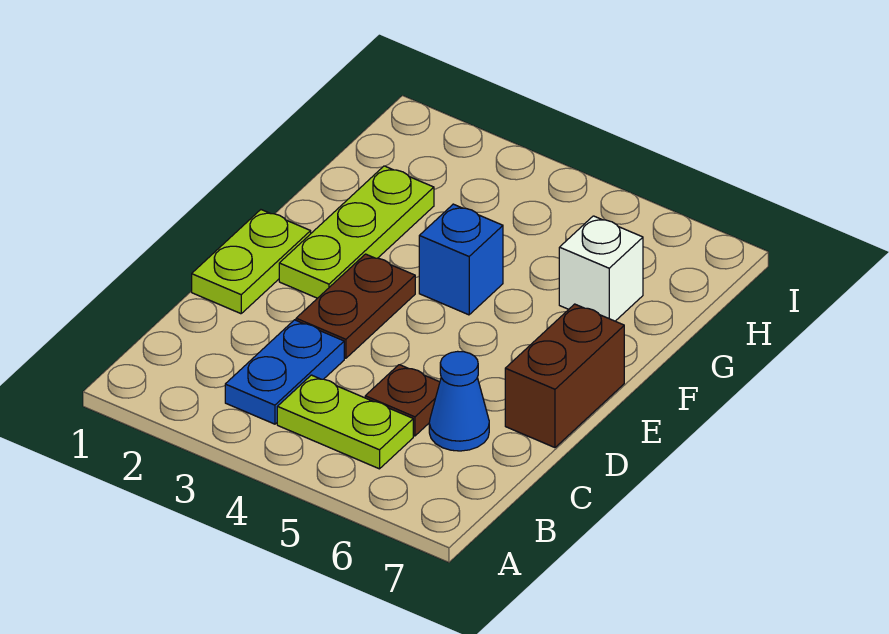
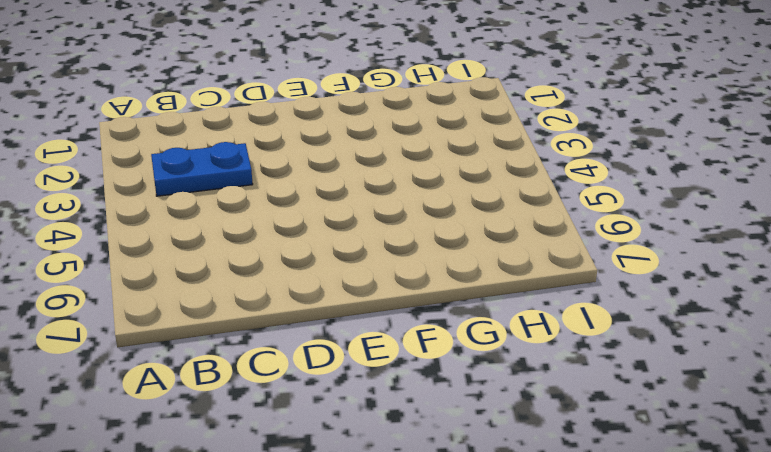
none -> lime 1x2 plate [277,375,413,469]
none -> brown 1x1 plate [365,365,440,436]

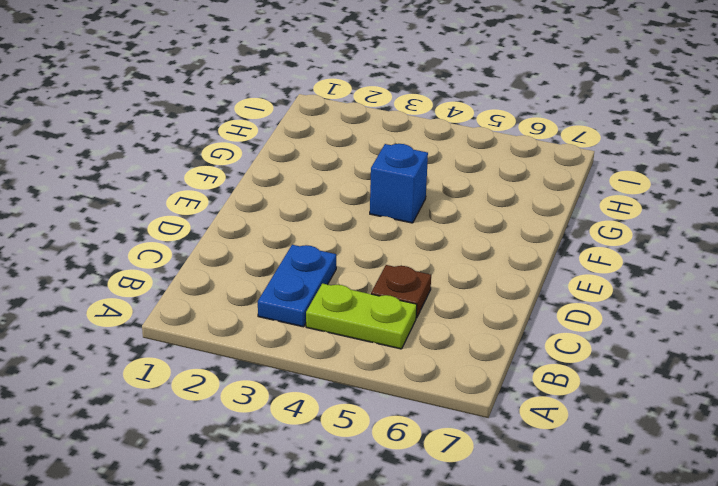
none -> blue 1x1 cone [429,351,489,451]
none -> lime 1x2 plate [192,210,311,314]

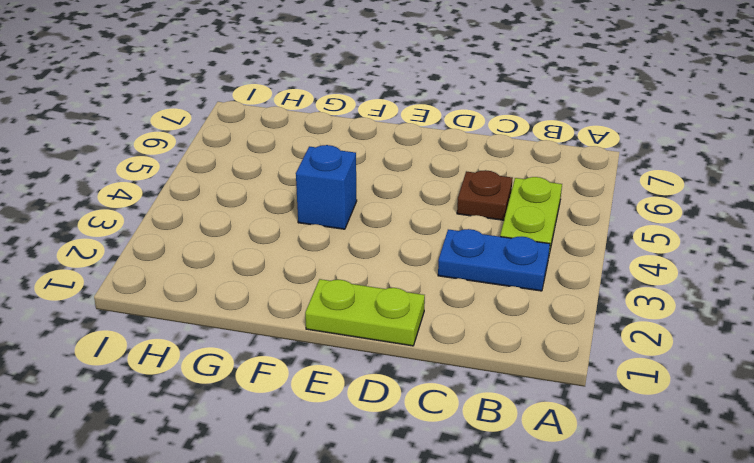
none -> blue 1x1 cone [429,351,489,451]
none -> brown 1x2 plate [296,254,415,358]

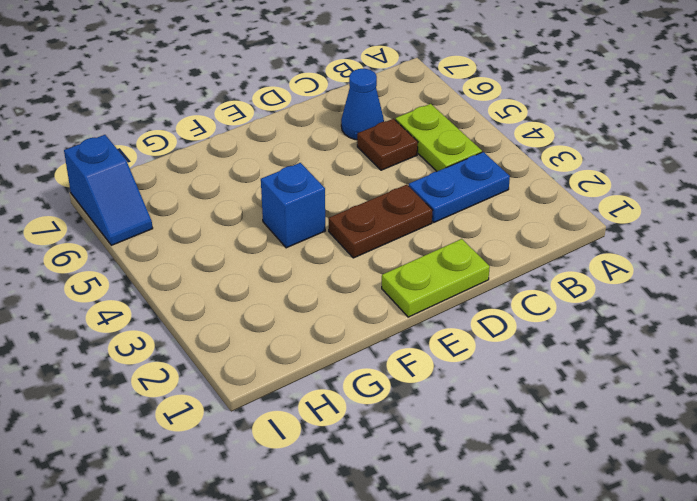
blue 1x2 slope [64,135,153,245] -> none
none -> brown 1x2 brick [505,304,624,448]
none -> lime 1x3 plate [279,166,434,298]

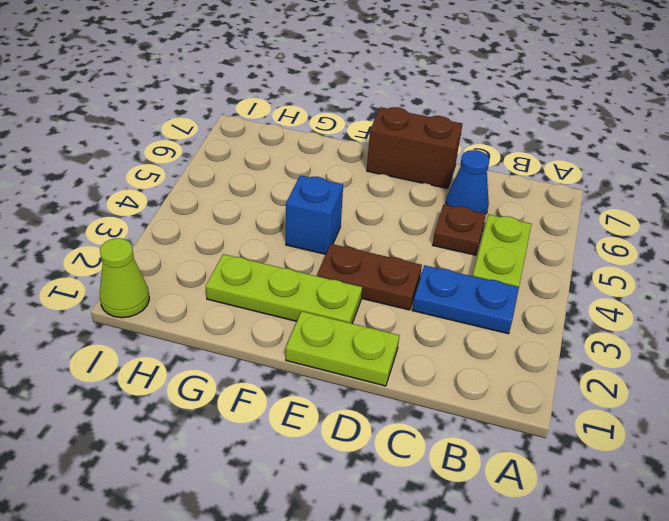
lime 1x1 cone [100,238,149,318] -> none
none -> white 1x1 brick [559,216,643,321]

